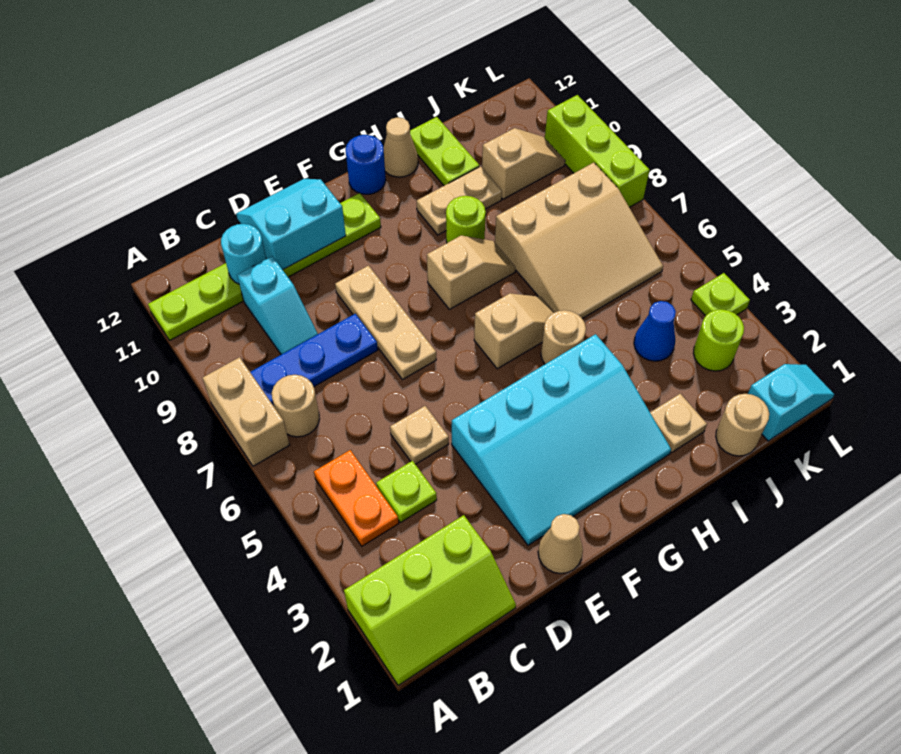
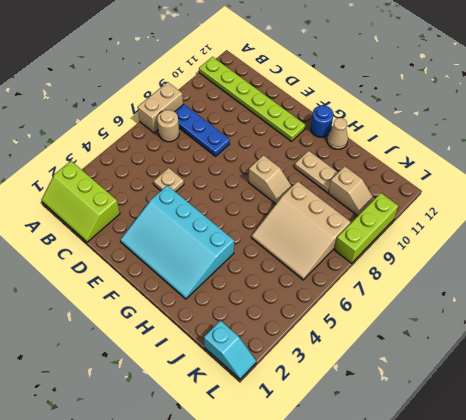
none -> orange 1x2 plate [314,450,399,546]
none -> lime 1x1 plate [376,461,437,522]
none -> cyan 1x2 slope [237,256,318,355]
none -> tan 1x1 cone [538,514,583,574]

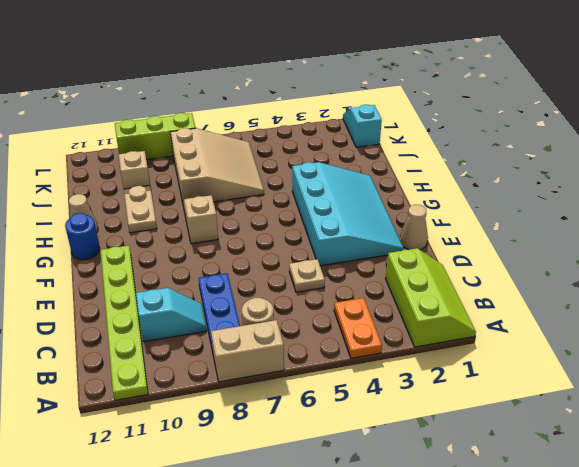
orange 1x2 plate [334,298,382,358] -> orange 1x2 plate turned to [314,450,399,546]
none -> lime 1x1 plate [376,461,437,522]
none -> tan 1x3 plate [335,266,436,380]
none -> tan 1x2 slope [474,293,554,369]
none -> tan 1x1 round brick [541,310,586,364]

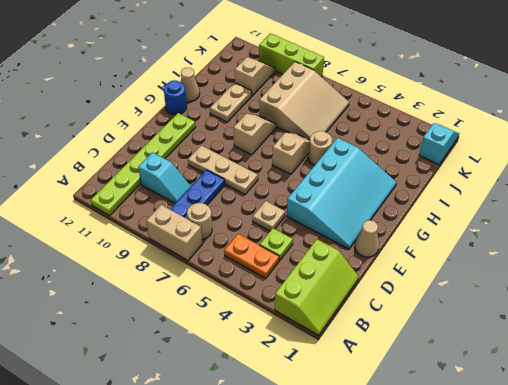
none -> lime 1x1 round brick [446,196,486,243]
none -> tan 1x1 plate [650,394,707,453]
none -> lime 1x2 plate [410,117,479,185]
none -> tan 1x1 round brick [716,394,769,456]

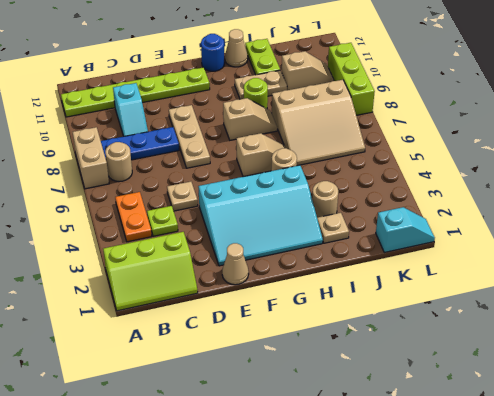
tan 1x1 round brick [312,181,338,218] -> tan 1x1 round brick moved to [716,394,769,456]
none -> blue 1x1 cone [634,301,676,361]
none -> lime 1x1 round brick [694,309,744,371]
none -> lime 1x1 plate [691,273,750,316]
none -> cyan 1x1 round brick [221,224,266,284]

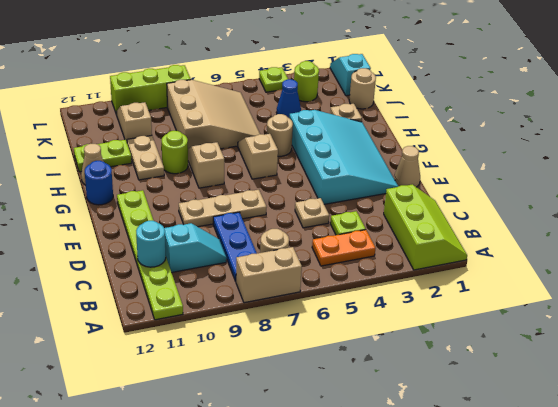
none -> cyan 2x2 slope [236,179,346,270]

